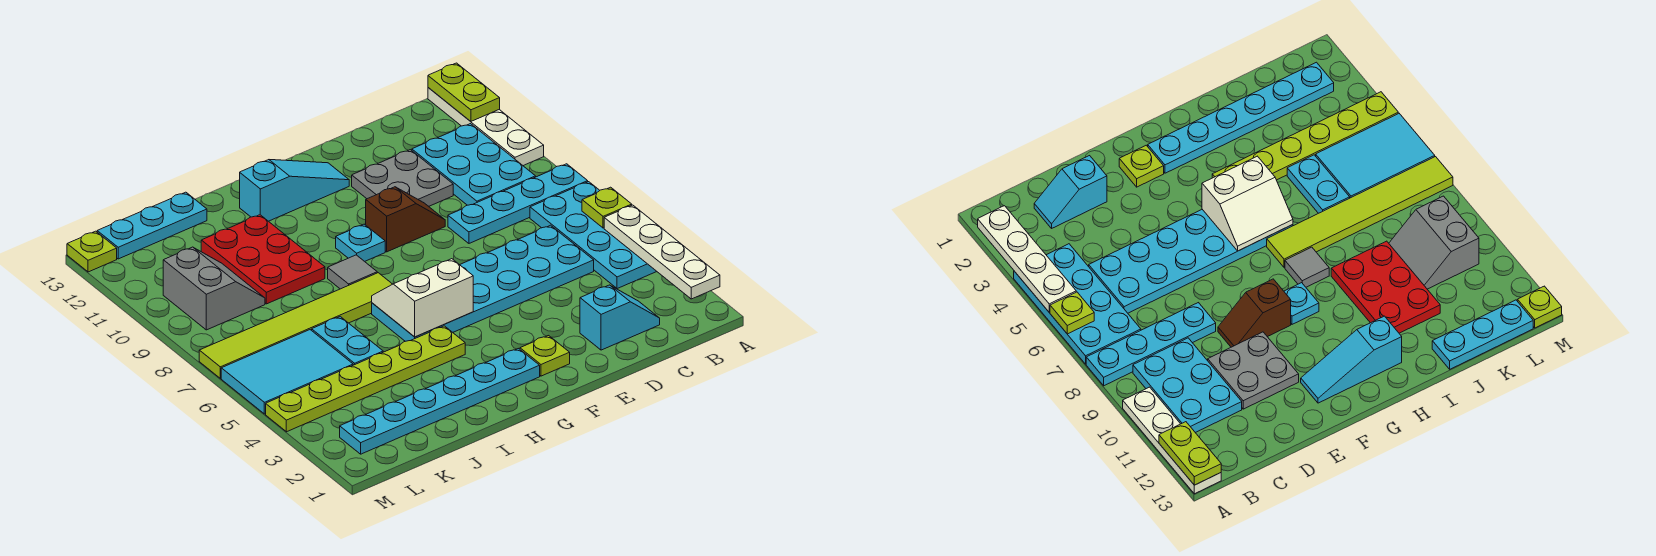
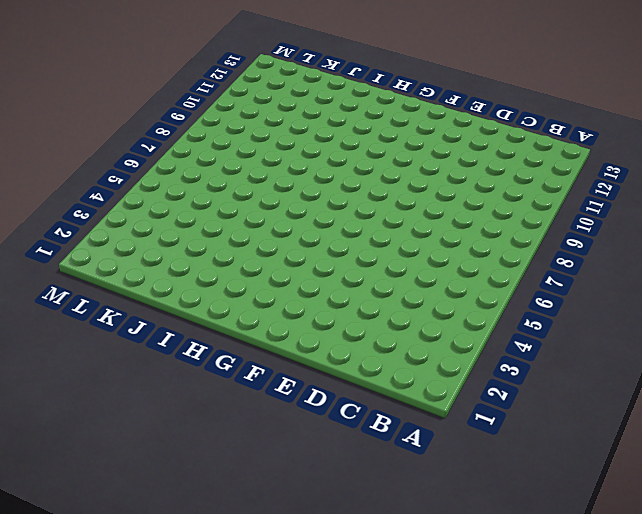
none -> cyan 2x4 plate [530,182,657,289]
none -> cyan 1x4 plate [448,164,588,243]
none -> white 1x4 plate [428,88,544,166]

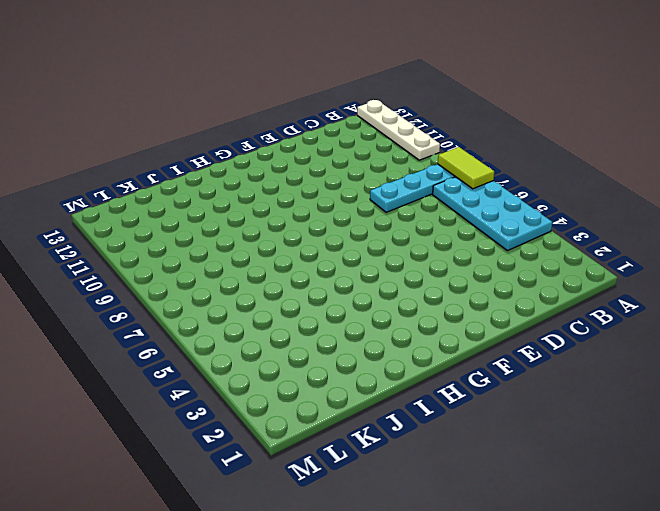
lime 1x2 tile [438,147,494,189] -> none
none -> cyan 2x3 plate [412,124,536,205]
none -> cyan 1x2 slope [580,285,660,350]
none -> cyan 2x6 plate [372,225,594,341]

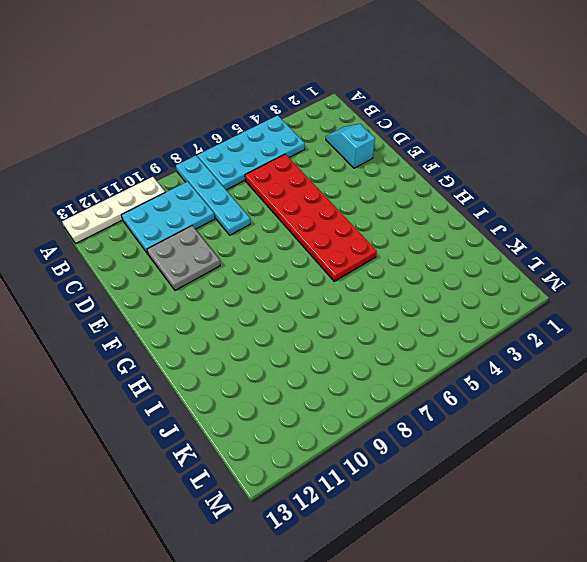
red 2x6 plate [245,154,377,281] -> cyan 2x6 plate [372,225,594,341]
none -> brown 1x2 slope [366,187,445,252]
none -> lime 1x1 plate [520,336,570,376]
none -> cyan 1x3 slope [240,160,349,221]

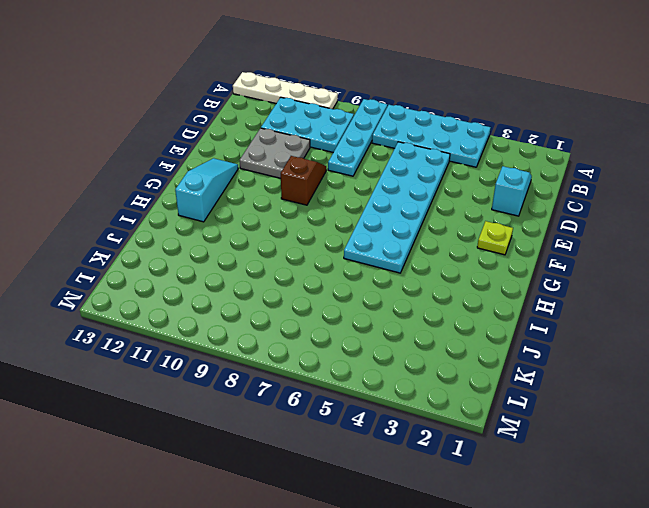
none -> cyan 1x6 plate [340,349,540,454]
none -> cyan 1x1 plate [336,224,385,261]
none -> lime 1x6 plate [266,326,465,432]

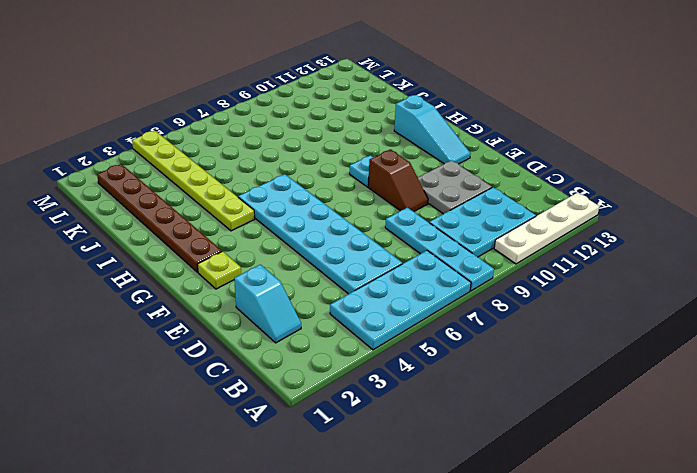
brown 1x6 plate [97,164,222,272] -> cyan 1x6 plate [340,349,540,454]
none -> lime 1x6 tile [199,273,392,378]
none -> grey 1x1 tile [328,255,377,289]
none -> red 2x3 plate [201,215,325,304]

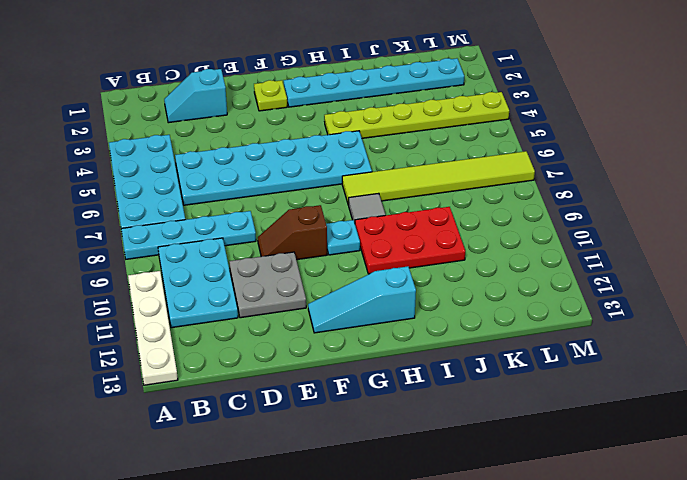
red 2x3 plate [355,207,465,274] -> red 2x3 plate turned to [201,215,325,304]
none -> cyan 1x2 plate [312,317,383,365]
none -> cyan 1x3 plate [97,192,207,259]
none -> cyan 2x3 tile [221,330,353,414]

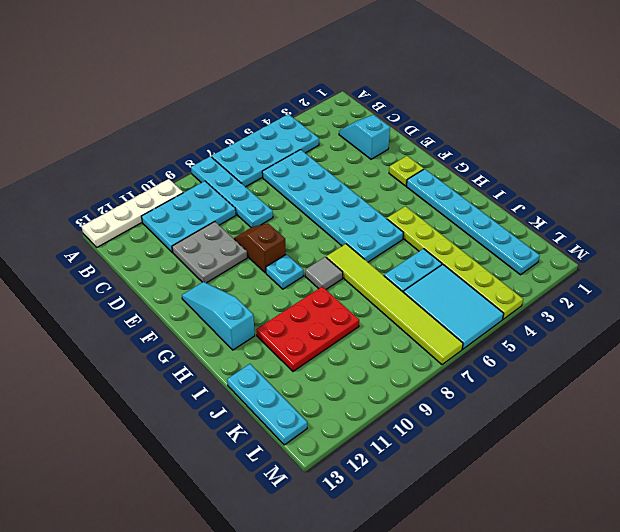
none -> grey 2x2 slope [163,247,265,330]
none -> lime 1x1 plate [67,231,117,272]
none -> white 1x4 plate [604,205,720,299]

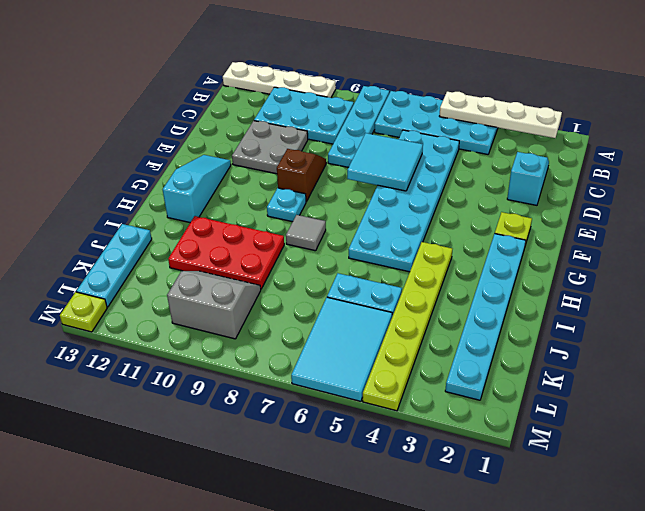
cyan 2x2 tile [347,133,423,191] -> none
none -> lime 1x6 tile [199,273,392,378]
none -> lime 1x1 plate [582,187,632,228]
none -> lime 1x2 plate [428,63,500,121]

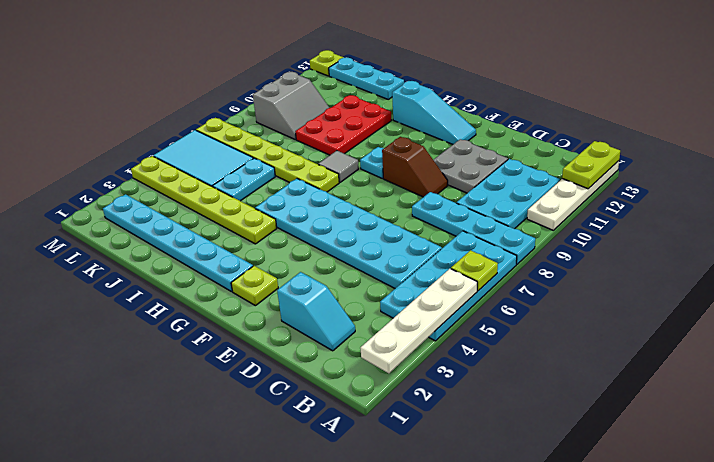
lime 1x6 plate [196,118,339,192] -> lime 1x6 tile [199,273,392,378]
none -> white 2x2 slope [372,259,473,337]

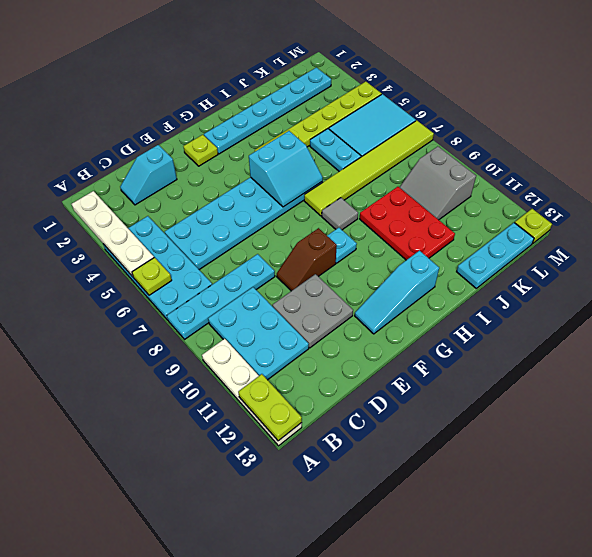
cyan 2x2 slope [249,131,323,207] -> white 2x2 slope [372,259,473,337]

